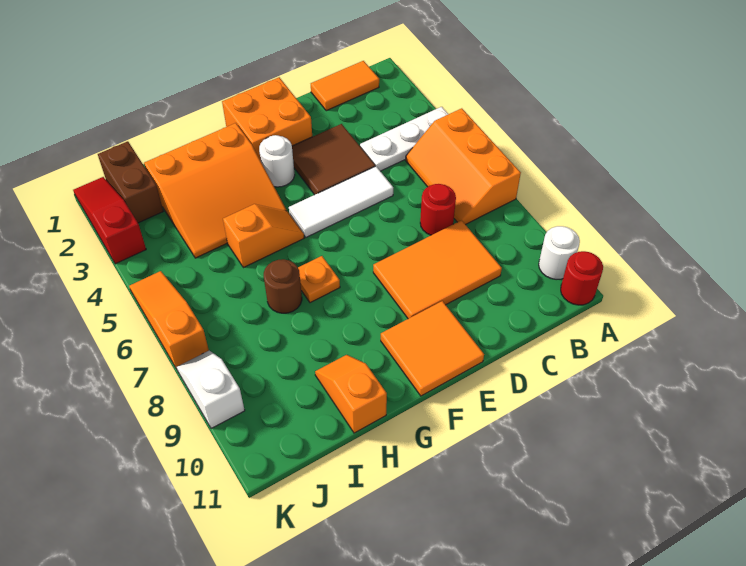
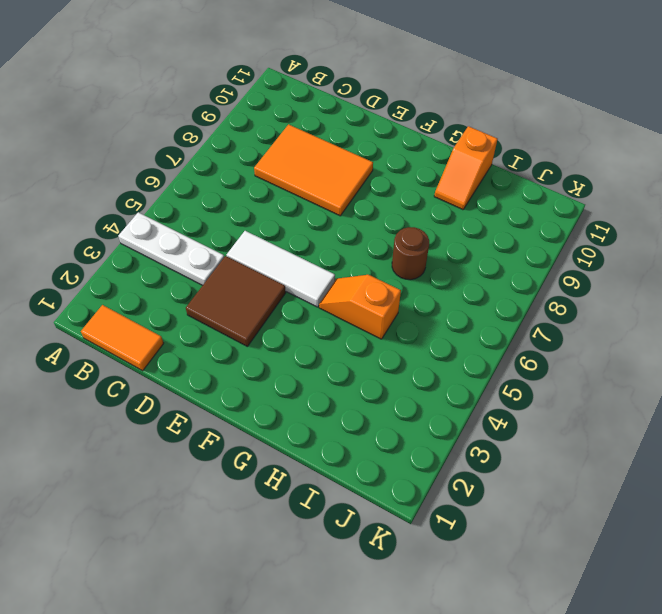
none -> orange 2x3 slope [406,108,521,225]
none -> white 1x1 round brick [539,226,580,280]
none -> red 1x1 round brick [561,251,603,305]

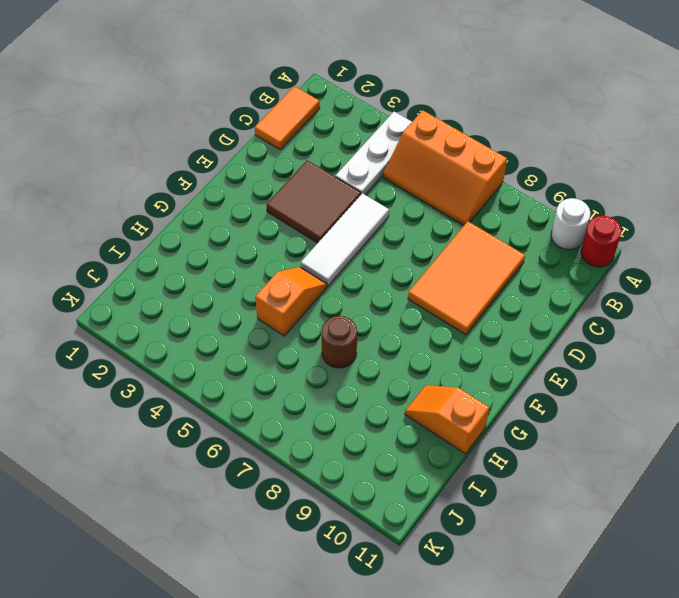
none -> red 1x1 round brick [420,184,456,235]
none -> orange 2x2 brick [222,77,312,161]
none -> orange 2x2 tile [381,301,484,396]

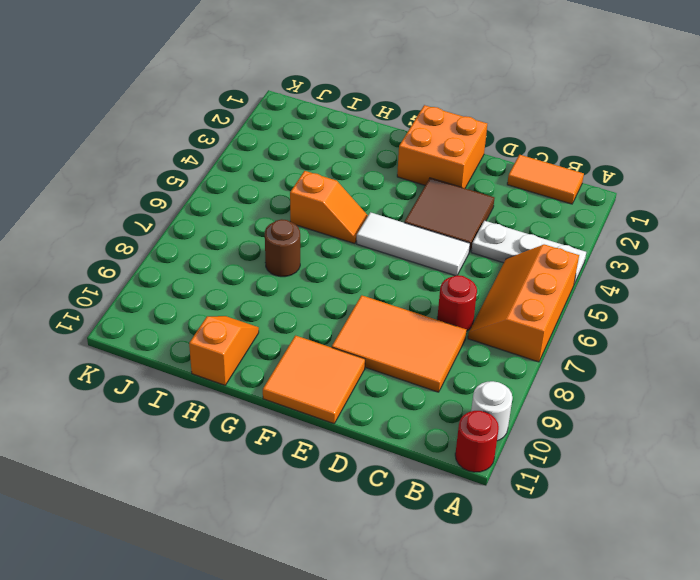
none -> white 1x1 round brick [259,135,295,187]
none -> orange 3x3 slope [144,123,287,258]
none -> orange 1x1 plate [298,256,340,303]

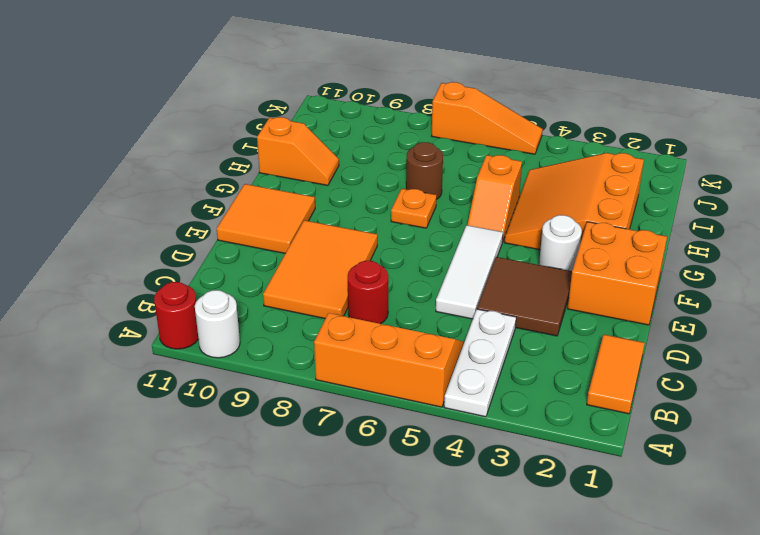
none -> brown 1x2 brick [98,141,163,223]
none -> red 1x3 slope [73,177,146,264]
none -> white 1x2 slope [177,351,245,429]

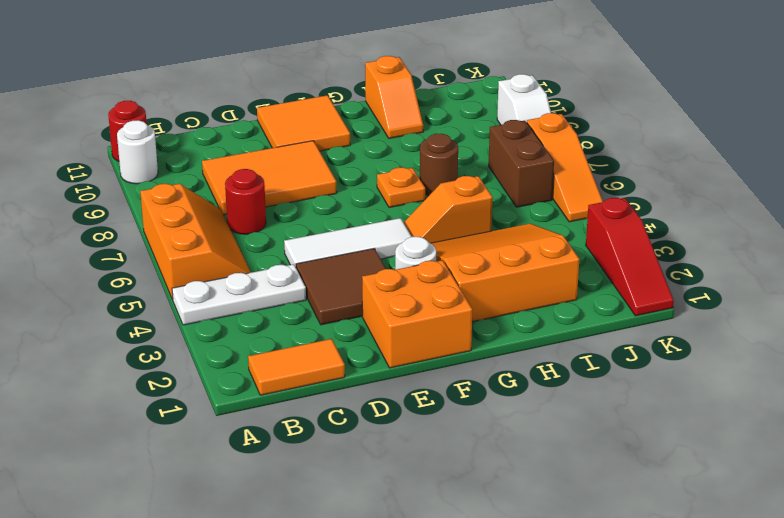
brown 1x2 brick [489,120,554,207] -> brown 1x2 brick moved to [98,141,163,223]

